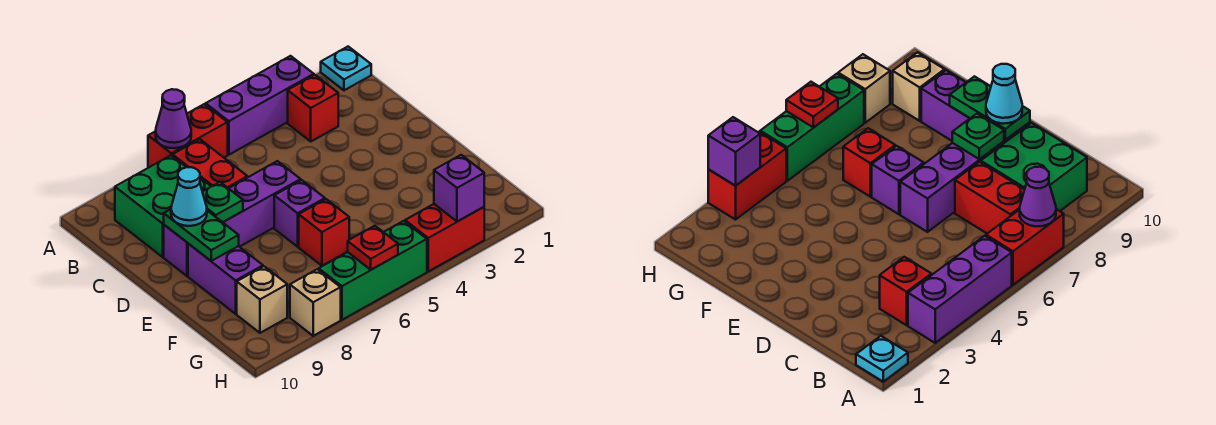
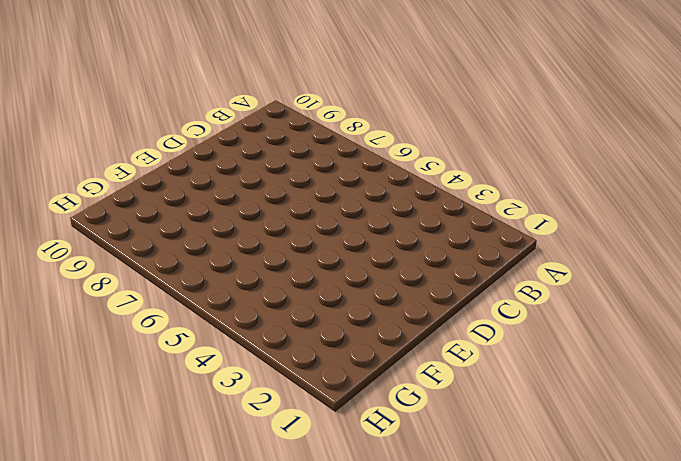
none -> cyan 1x1 plate [321,47,371,90]
none -> purple 1x3 brick [206,56,314,155]
none -> red 1x2 brick [148,104,228,168]

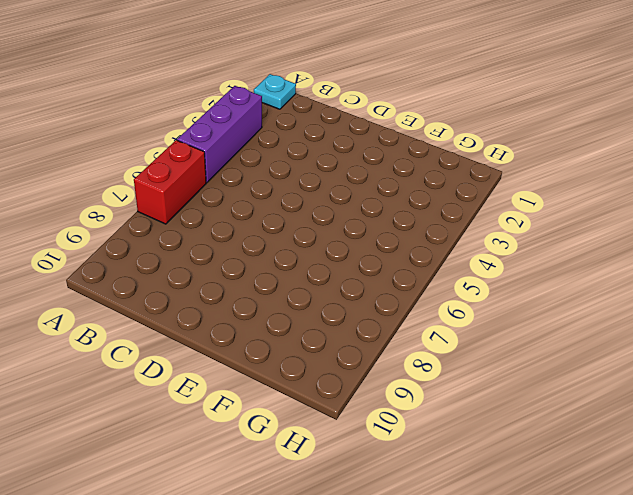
none -> red 1x1 brick [288,75,338,141]
none -> red 1x2 brick [173,139,247,188]
none -> green 2x2 brick [115,155,211,257]

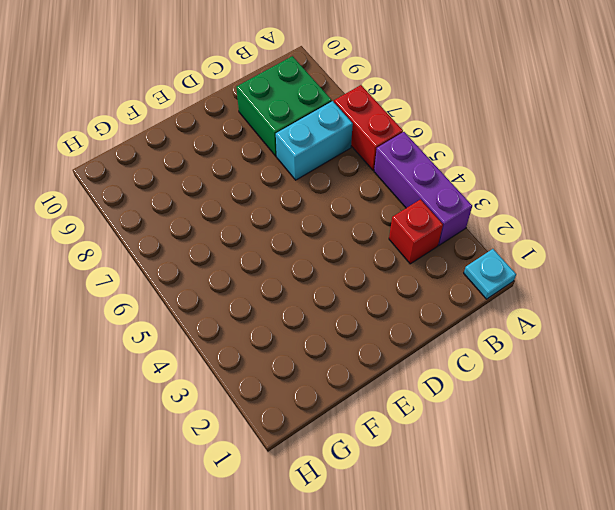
cyan 1x2 brick [276,101,353,180] -> red 1x2 brick [173,139,247,188]
none -> purple 1x4 brick [164,161,301,276]
none -> purple 1x1 brick [274,180,325,247]
none -> purple 1x2 brick [188,244,263,314]

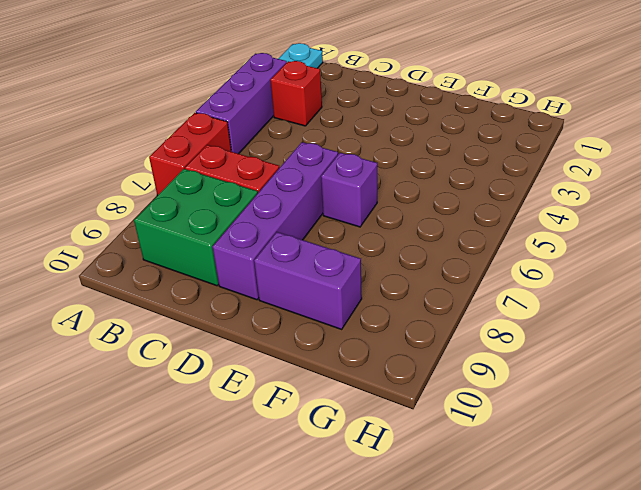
none -> red 1x1 brick [299,199,349,266]
none -> tan 1x1 brick [237,266,287,333]
none -> red 1x2 brick [405,204,484,271]

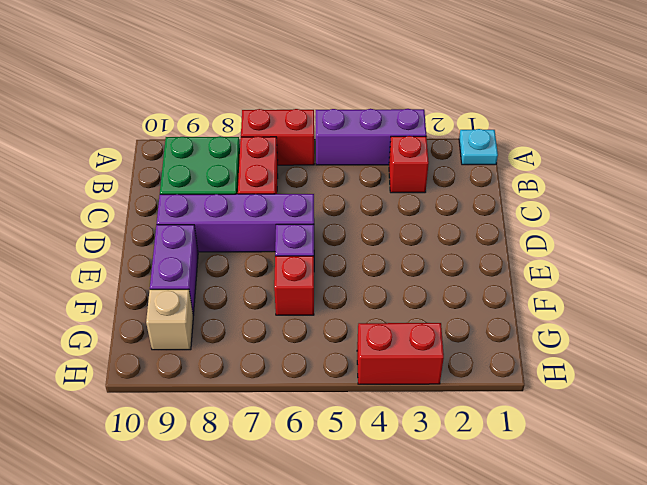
none -> green 1x3 brick [319,221,427,320]
none -> tan 1x1 brick [290,269,341,336]
none -> purple 1x1 cone [156,89,191,148]

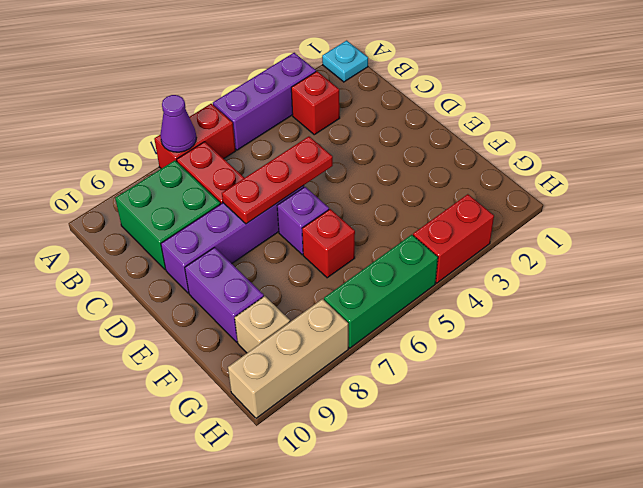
red 1x3 plate [222,136,333,224] -> none
tan 1x3 brick [228,299,348,418] -> tan 1x1 brick [290,269,341,336]
none -> green 1x1 plate [202,182,243,222]
none -> green 1x2 plate [164,209,239,261]
none -> purple 1x1 brick [434,155,484,222]

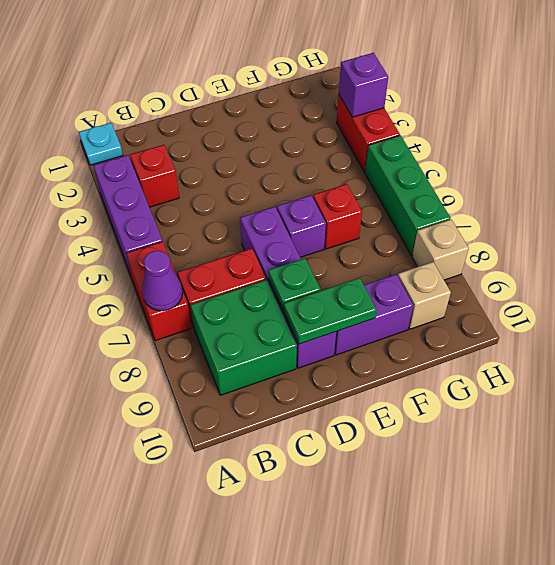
none -> red 1x1 plate [348,226,398,270]
none -> cyan 1x1 cone [171,167,207,226]

